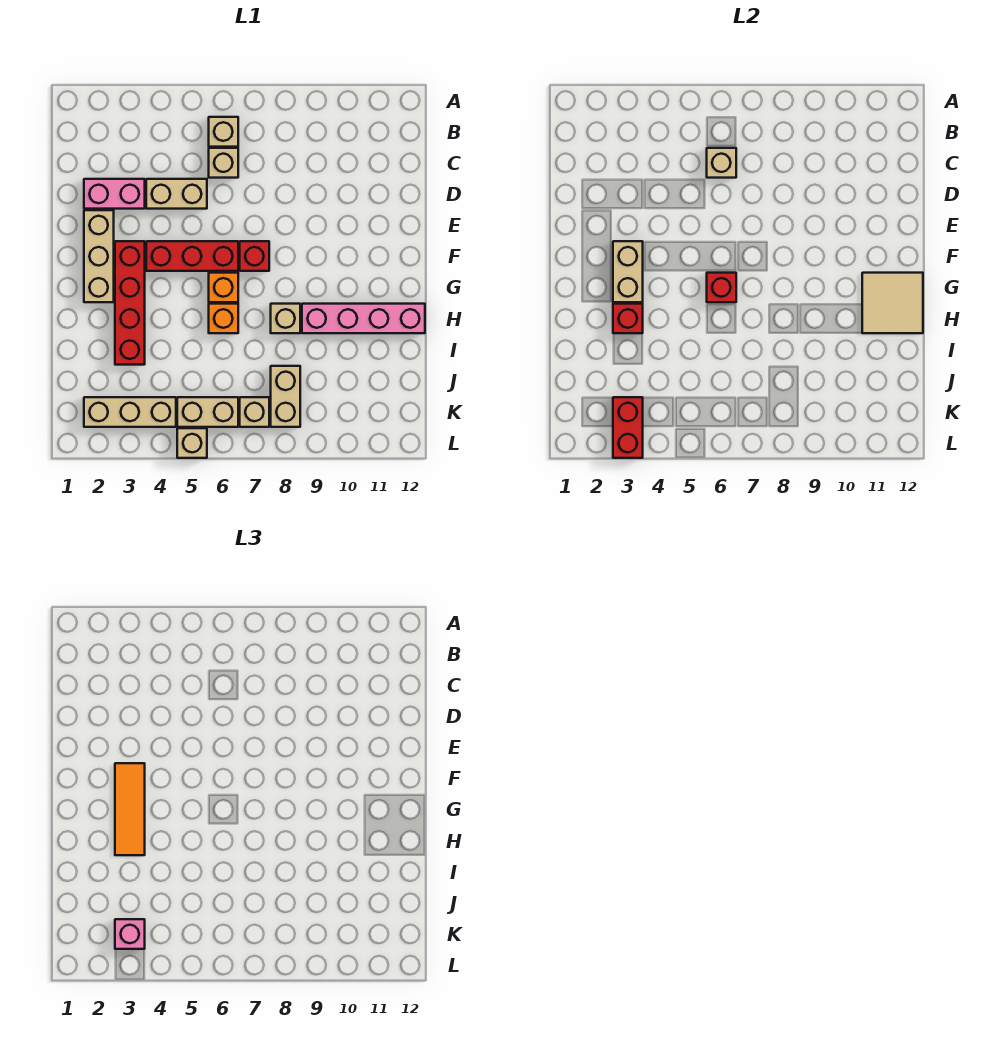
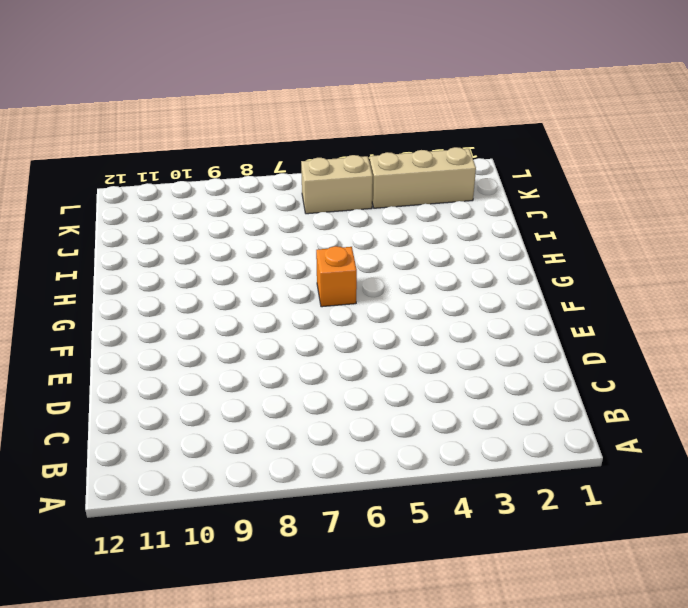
none -> tan 1x1 brick [209,117,238,147]
none -> tan 1x1 brick [209,148,238,178]
none -> pink 1x2 brick [84,179,145,209]

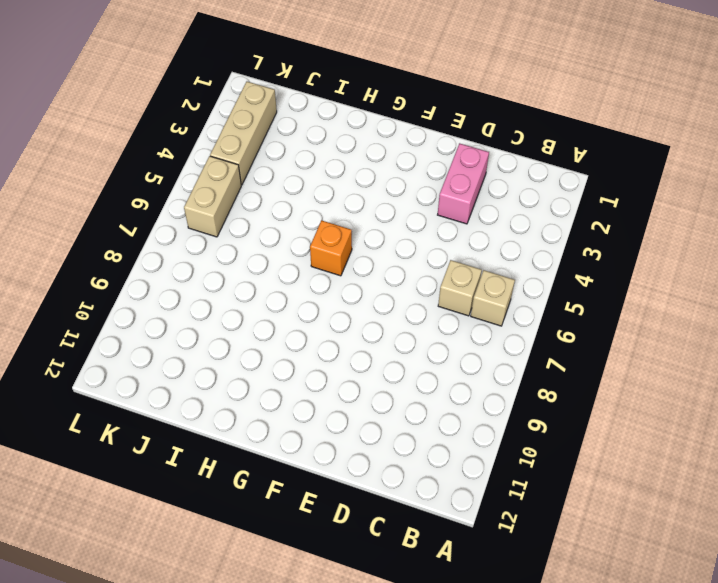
none -> tan 1x2 brick [146,179,207,209]
none -> tan 1x3 brick [84,210,114,302]
none -> red 1x4 brick [115,241,145,365]

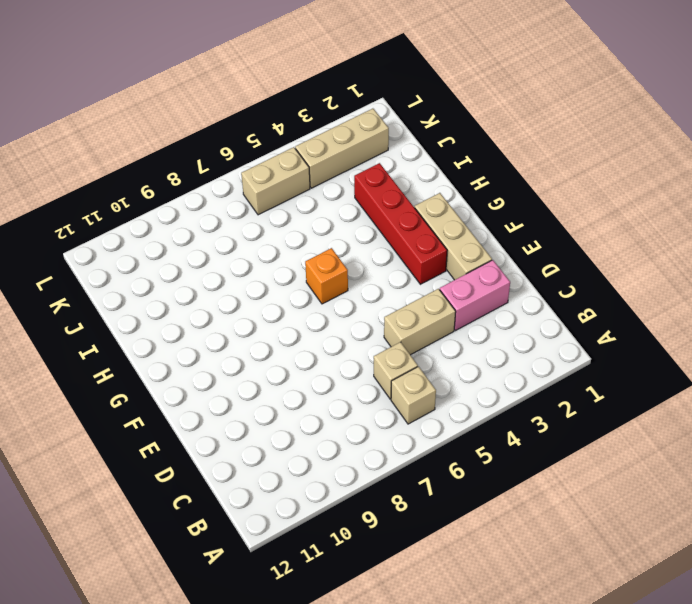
none -> red 1x3 brick [146,241,238,271]
none -> red 1x1 brick [240,241,269,271]
none -> orange 1x1 brick [209,304,238,333]

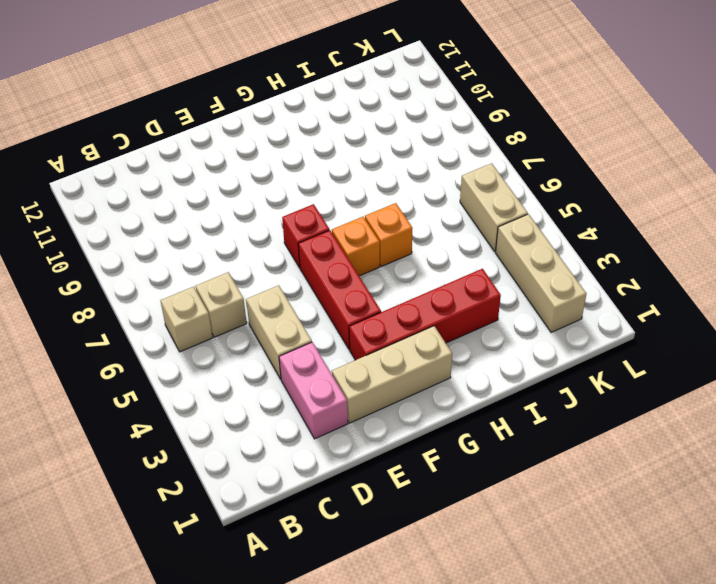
none -> tan 1x1 brick [271,304,300,333]
none -> pink 1x4 brick [302,304,425,333]
none -> tan 1x2 brick [271,366,300,427]

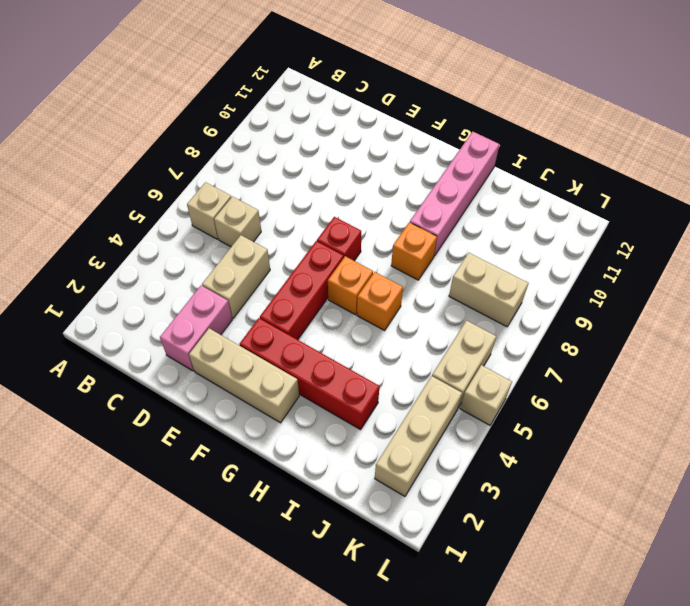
orange 1x1 brick [391,222,437,280] -> tan 1x1 brick [271,304,300,333]
none -> tan 1x1 brick [240,397,269,427]
none -> tan 1x1 brick [707,148,736,178]
none -> tan 1x2 brick [613,241,643,302]

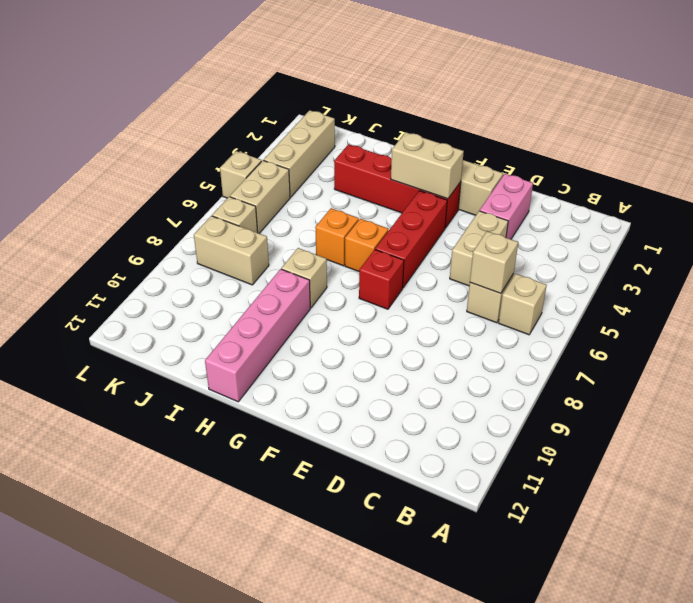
none -> red 1x1 brick [707,273,736,302]
none -> tan 2x2 tile [862,273,923,333]
none -> red 1x1 brick [613,304,643,333]

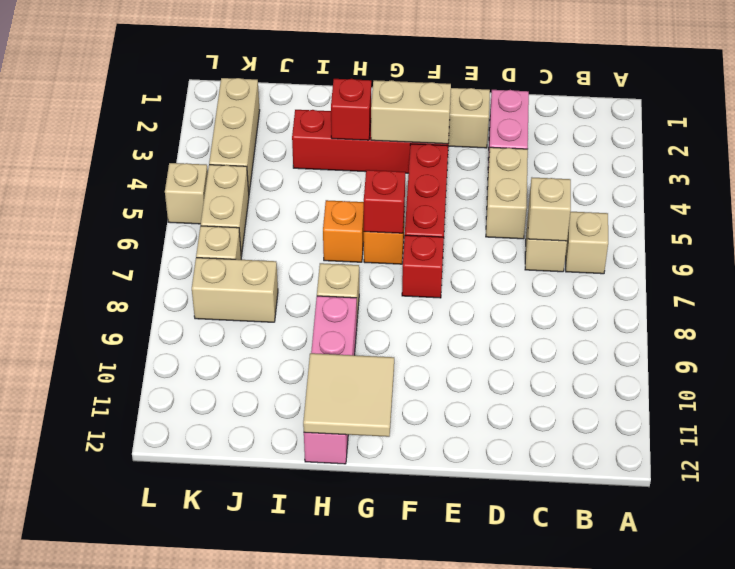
none -> red 1x2 brick [613,397,643,458]
none -> orange 1x3 tile [115,763,145,855]
none -> pink 1x1 brick [115,919,145,949]

